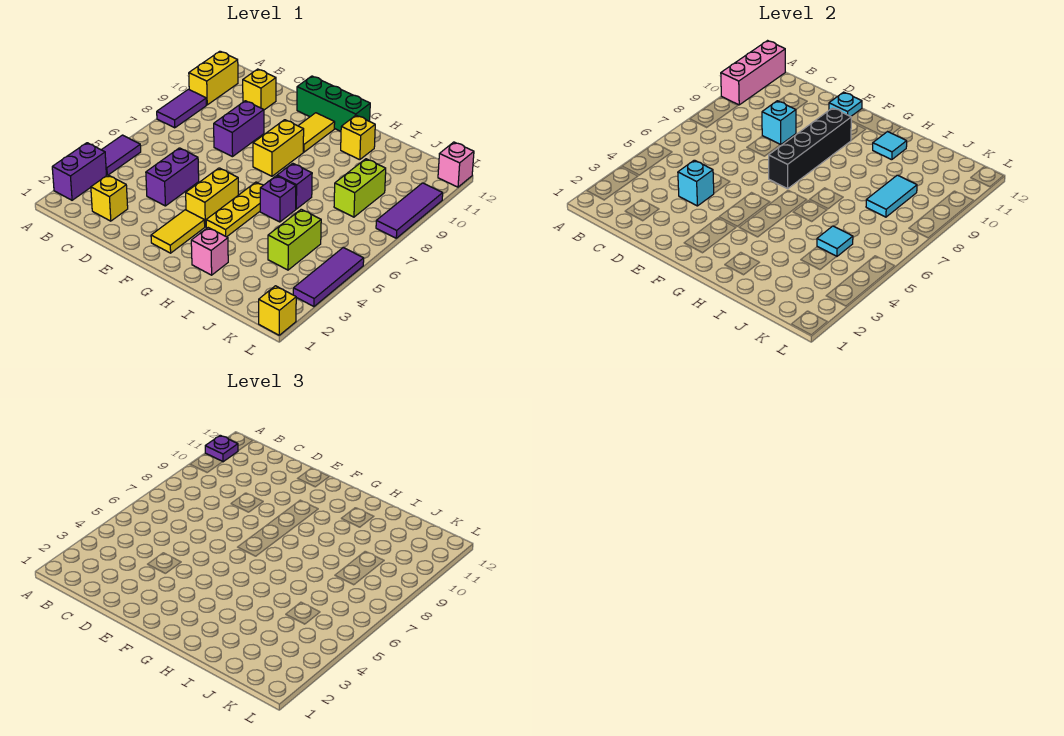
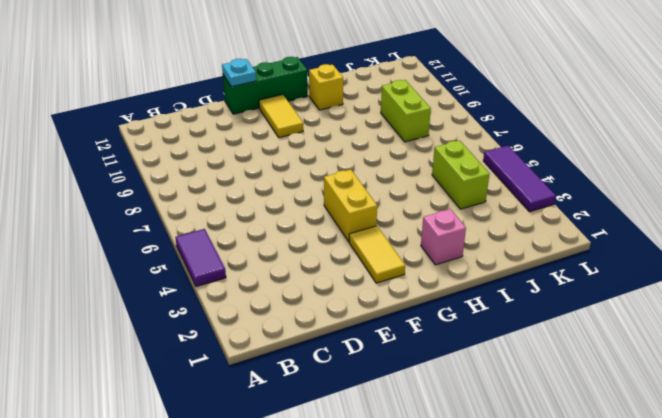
none -> purple 1x2 brick [52,143,107,200]
none -> purple 1x2 tile [157,89,206,128]
none -> yellow 1x2 brick [189,51,238,105]
none -> yellow 1x1 brick [91,175,128,221]

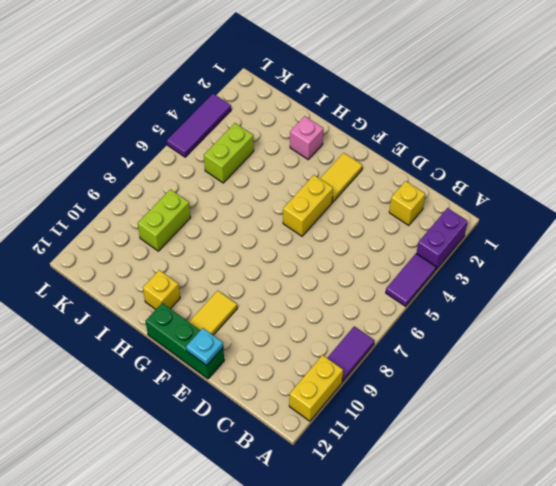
none -> yellow 1x1 brick [243,69,276,110]
none -> purple 1x2 brick [146,148,199,206]
none -> purple 1x2 brick [214,101,264,157]
none -> yellow 1x2 brick [253,120,304,176]

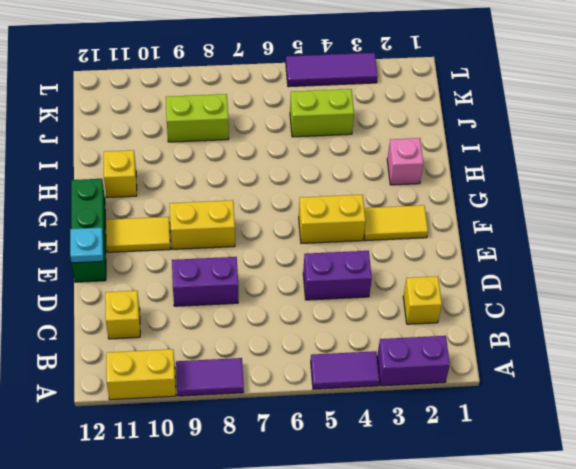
none -> yellow 1x3 plate [206,182,263,237]
none -> purple 1x1 brick [260,176,296,222]
none -> purple 1x1 brick [277,163,312,209]
none -> yellow 1x1 brick [259,286,296,335]

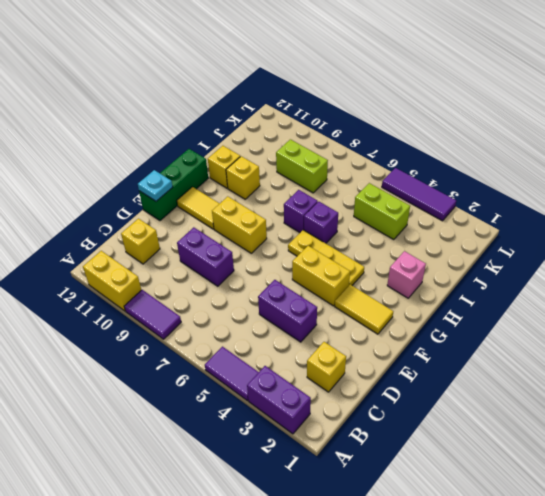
yellow 1x1 brick [226,156,260,199] -> yellow 1x1 brick moved to [259,286,296,335]
none -> purple 1x3 tile [376,183,443,238]
none -> pink 1x1 brick [438,142,474,187]
none -> pink 1x3 brick [721,41,785,105]
none -> cyan 1x1 brick [678,160,714,206]

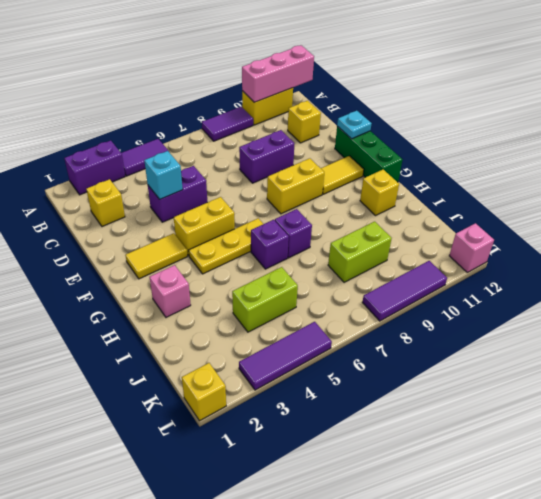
none -> cyan 1x1 brick [762,101,796,145]
none -> black 1x4 brick [769,108,851,189]
none -> cyan 1x1 tile [873,132,907,160]
none -> cyan 1x1 tile [817,226,853,257]

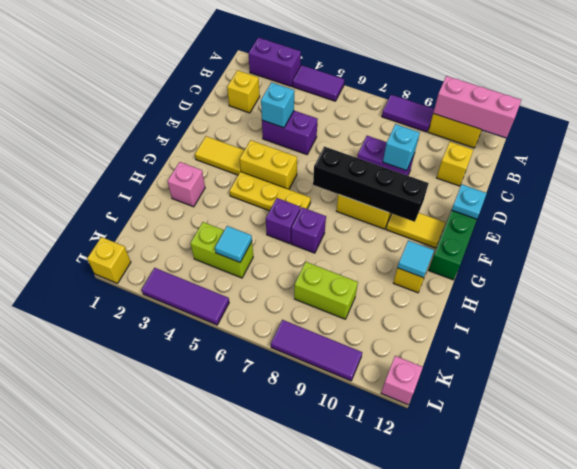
none -> cyan 1x2 tile [866,175,917,217]
none -> purple 1x1 plate [205,435,238,462]

